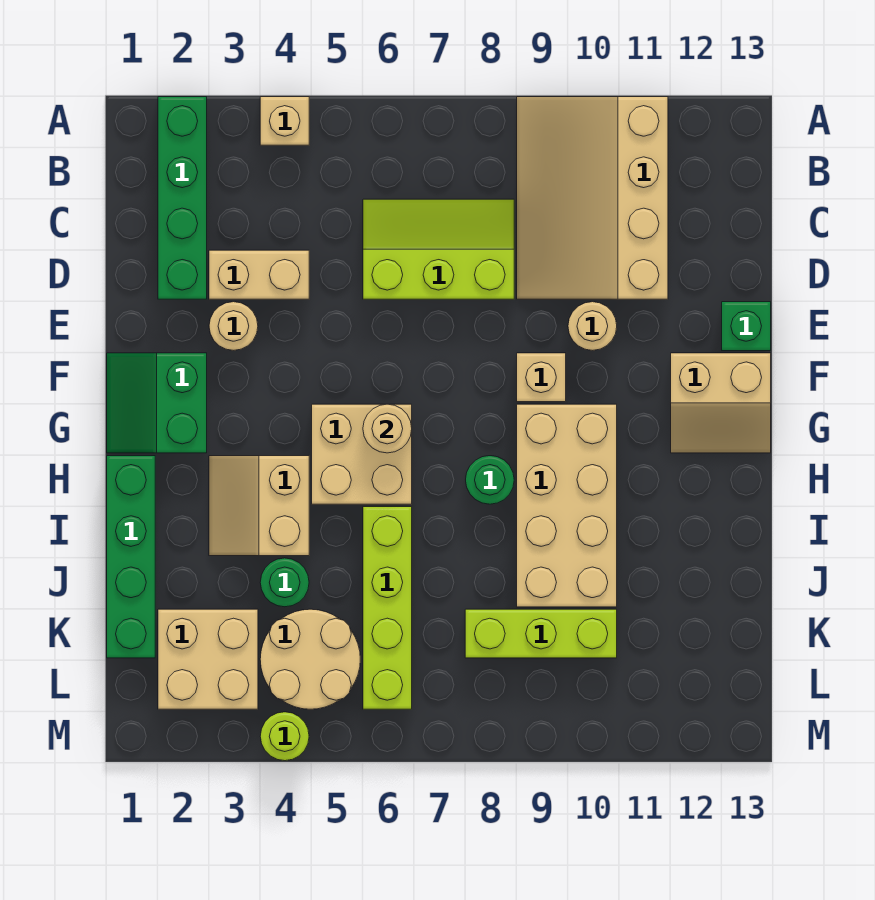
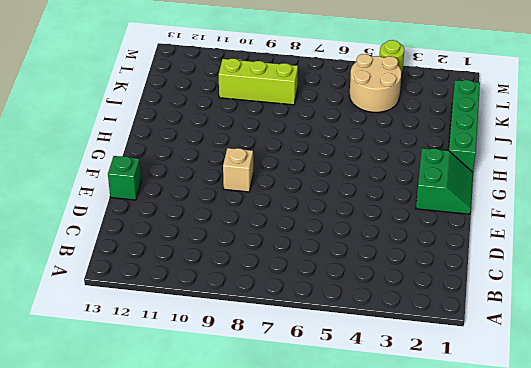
none -> green 1x4 brick [158,97,207,299]
none -> tan 1x1 brick [260,97,309,145]
none -> tan 3x4 slope [517,97,668,299]

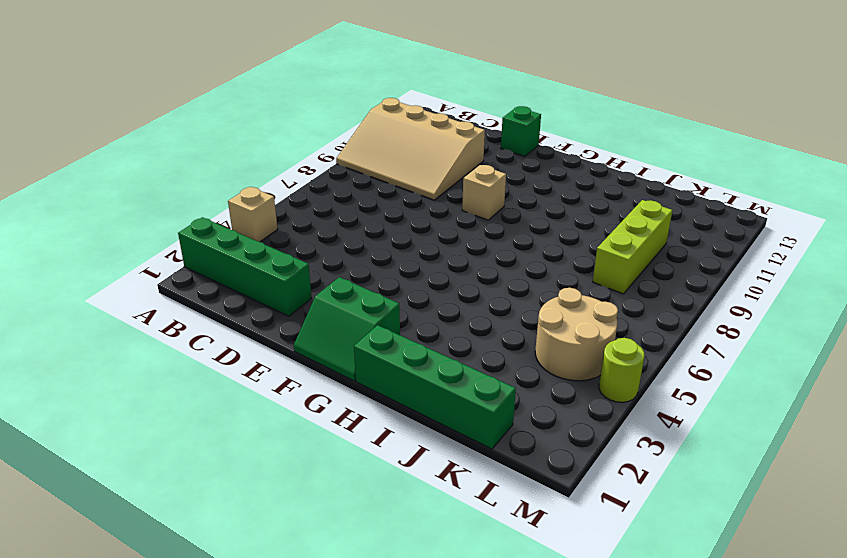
none -> lime 2x3 slope [363,199,514,299]
none -> tan 1x2 brick [209,250,309,299]
none -> tan 1x1 round brick [209,302,258,350]

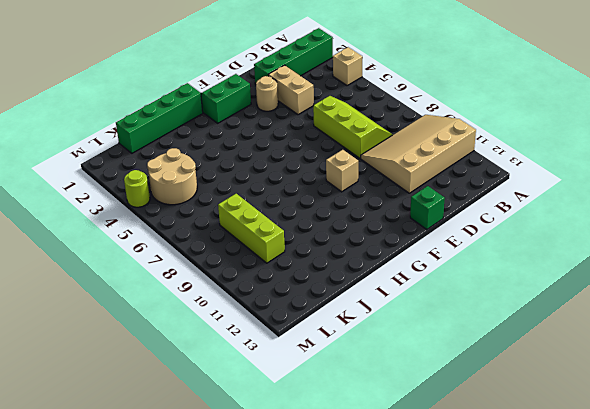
none -> tan 1x1 round brick [568,302,617,350]
none -> tan 2x2 slope [671,353,771,453]
none -> tan 2x2 brick [312,404,412,504]

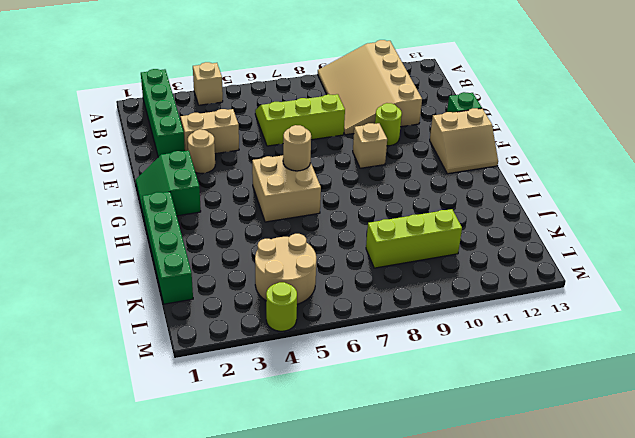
lime 1x1 round brick [375,103,402,146] -> tan 1x1 round brick [568,302,617,350]
none -> tan 2x4 brick [517,404,617,607]
none -> tan 2x2 slope [209,456,309,556]
none -> green 1x1 round brick [466,456,514,504]

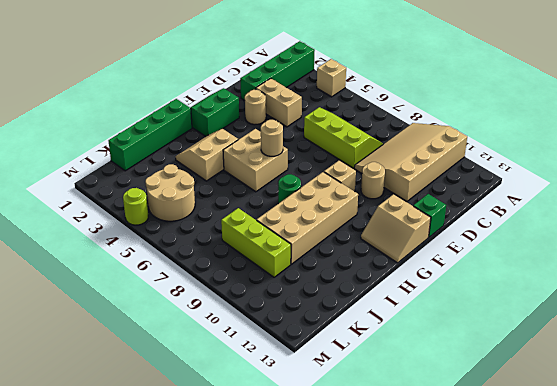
none -> lime 1x4 brick [363,507,412,709]
none -> green 1x1 round brick [260,558,309,607]
none -> tan 2x2 brick [158,609,258,709]

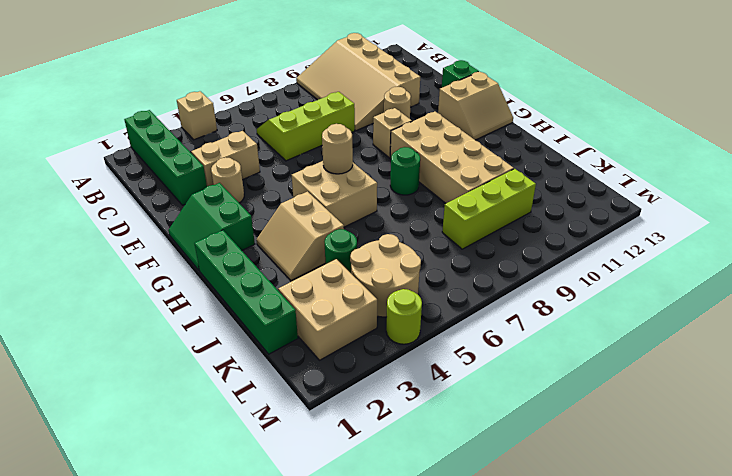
none -> lime 1x4 brick [363,507,412,709]

